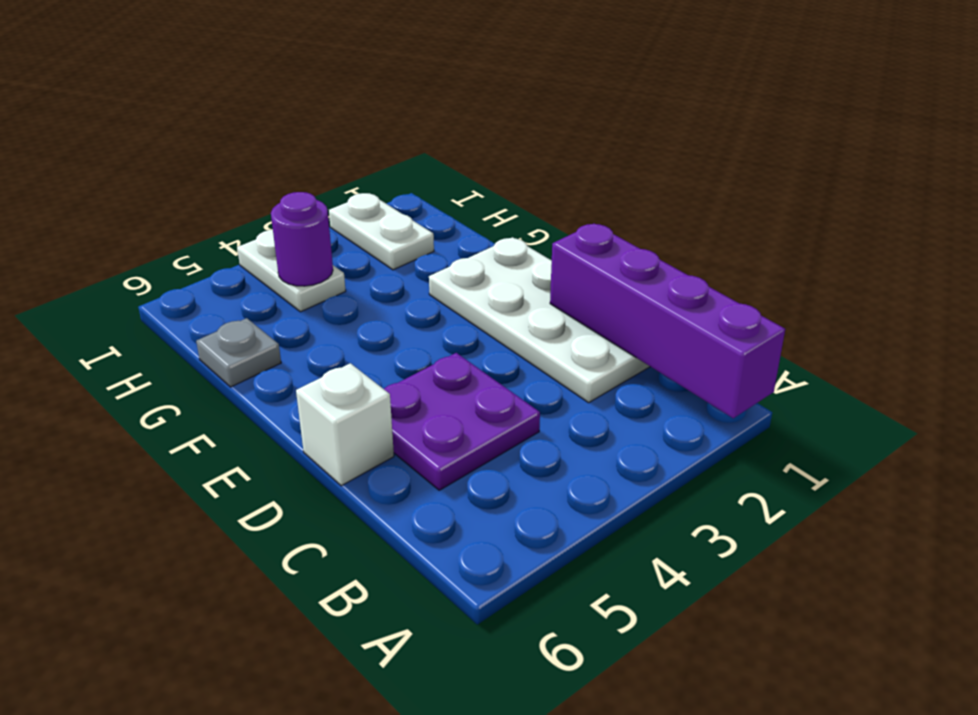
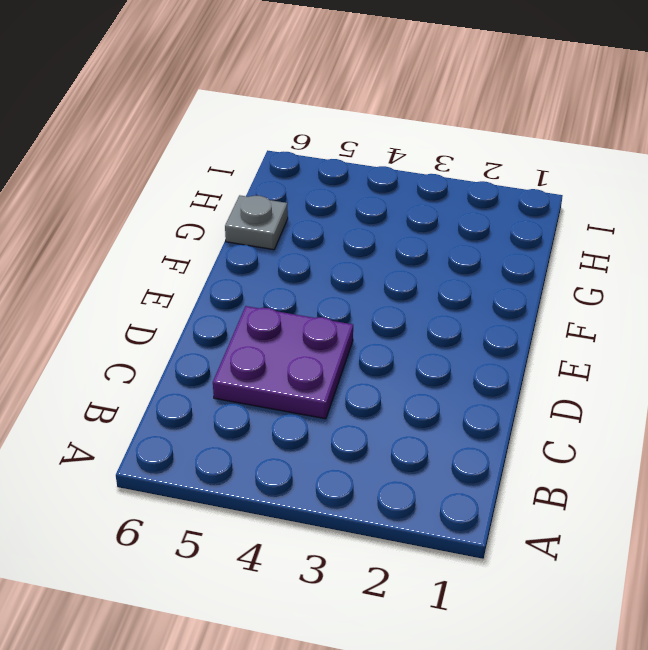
none -> white 2x4 plate [429,237,650,403]
none -> white 1x1 brick [296,363,394,486]

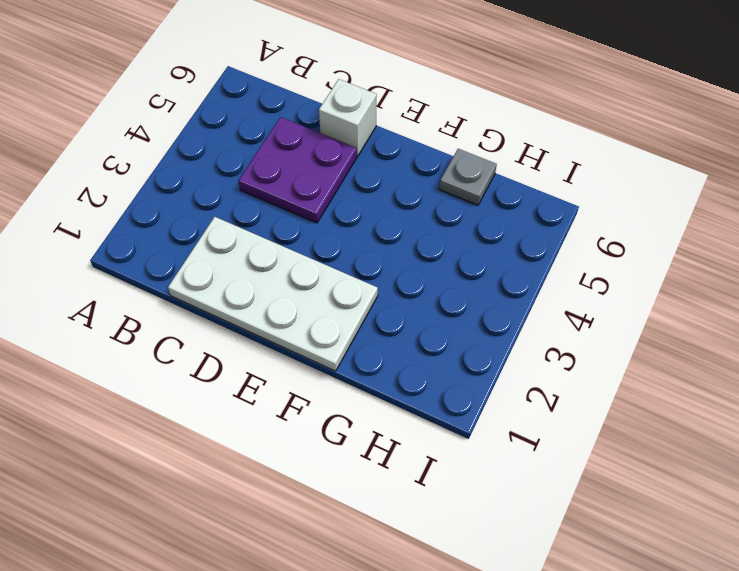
none -> white 1x2 plate [329,193,434,270]
none -> white 1x2 plate [237,230,346,312]

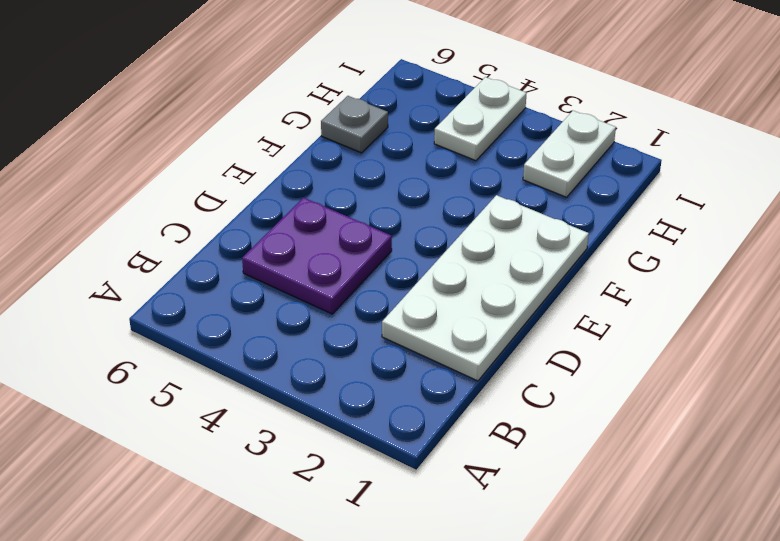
none -> white 1x1 brick [296,363,394,486]
none -> purple 1x4 brick [550,224,785,418]

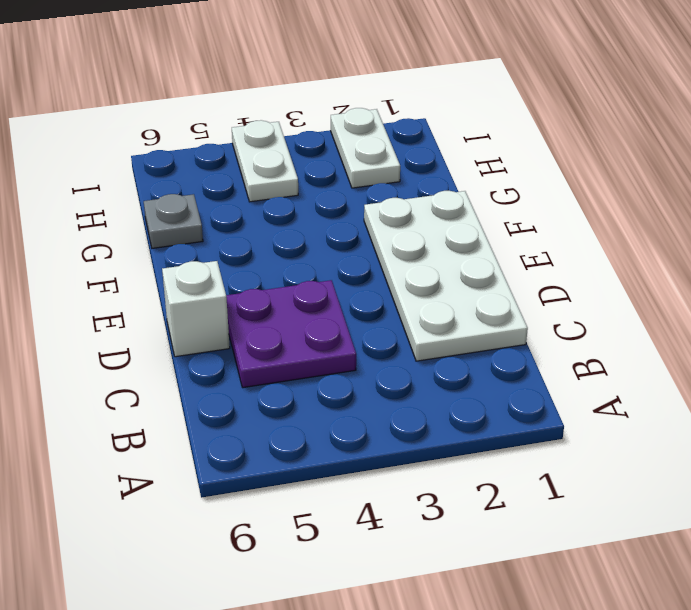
none -> purple 1x4 brick [550,224,785,418]
none -> purple 1x1 round brick [271,192,333,286]

